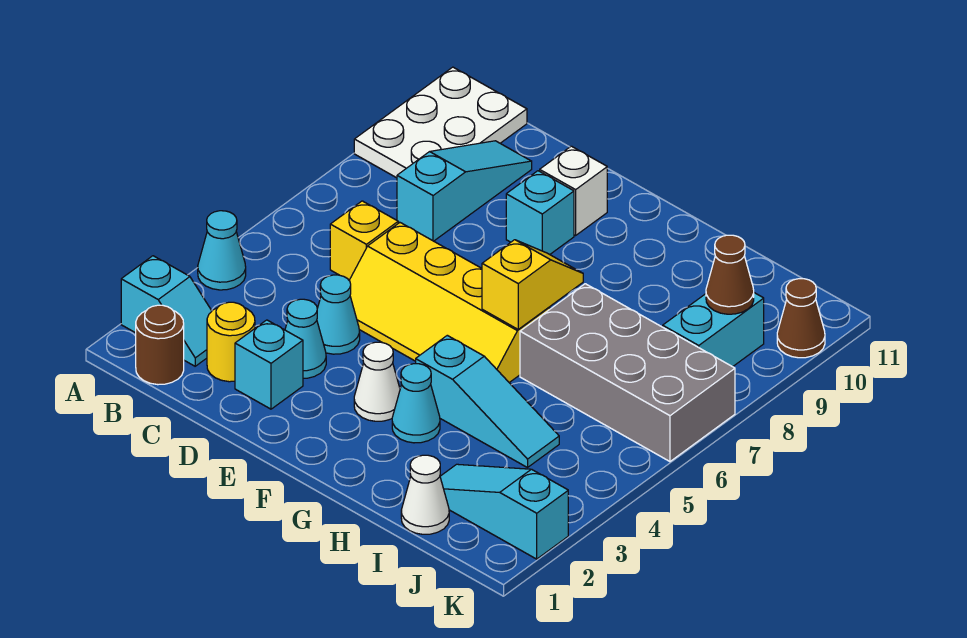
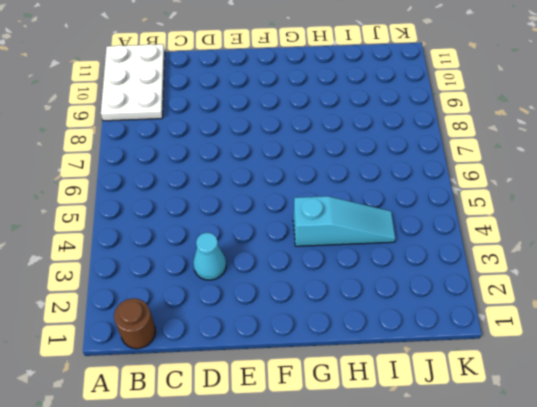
none -> cyan 1x2 slope [121,256,212,366]
none -> cyan 1x1 cone [198,211,246,290]
none -> yellow 1x1 round brick [207,302,255,382]

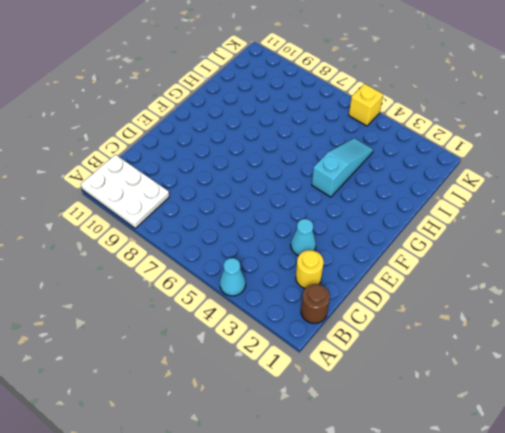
yellow 1x1 brick [349,84,383,126] -> yellow 1x1 brick moved to [330,201,398,280]
none -> cyan 1x2 slope [121,256,212,366]
none -> cyan 1x3 slope [397,141,532,241]
none -> cyan 1x1 brick [235,320,303,409]

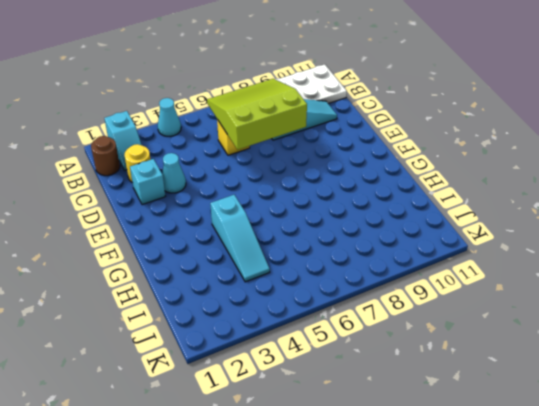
lime 3x3 slope [207,79,307,150] -> none
none -> cyan 1x1 cone [317,275,360,354]
none -> yellow 2x4 slope [349,223,550,383]
none -> cyan 1x1 brick [506,171,574,254]

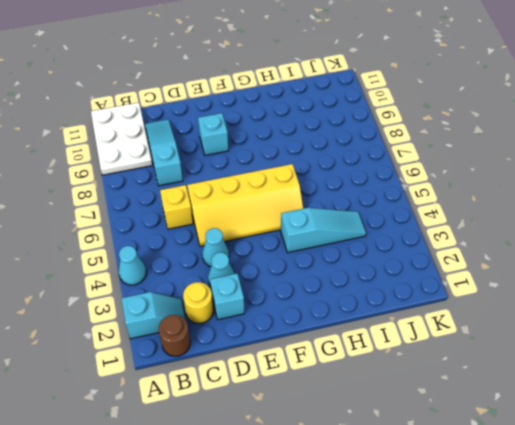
none -> white 1x1 brick [540,146,607,235]
none -> white 1x1 cone [354,342,400,421]
none -> cyan 1x1 cone [392,364,440,443]

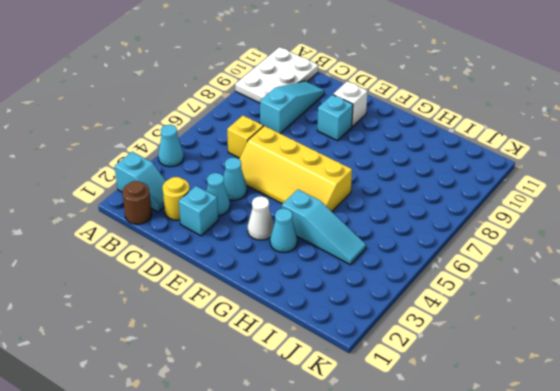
none -> grey 2x4 brick [520,284,735,461]
none -> white 1x1 cone [401,455,449,534]
none -> cyan 1x3 slope [440,464,568,559]

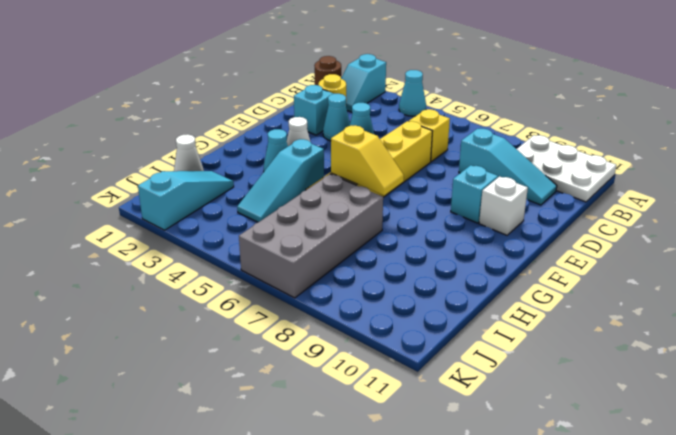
none -> cyan 1x2 brick [663,293,764,367]
none -> brown 1x1 cone [777,279,825,358]
none -> brown 1x1 cone [706,235,754,314]

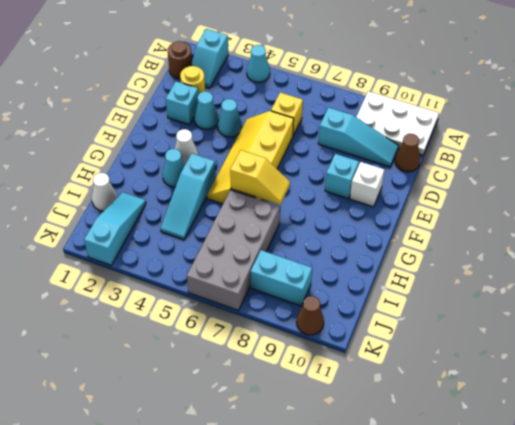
brown 1x1 cone [395,134,420,172] -> brown 1x1 cone moved to [706,235,754,314]

